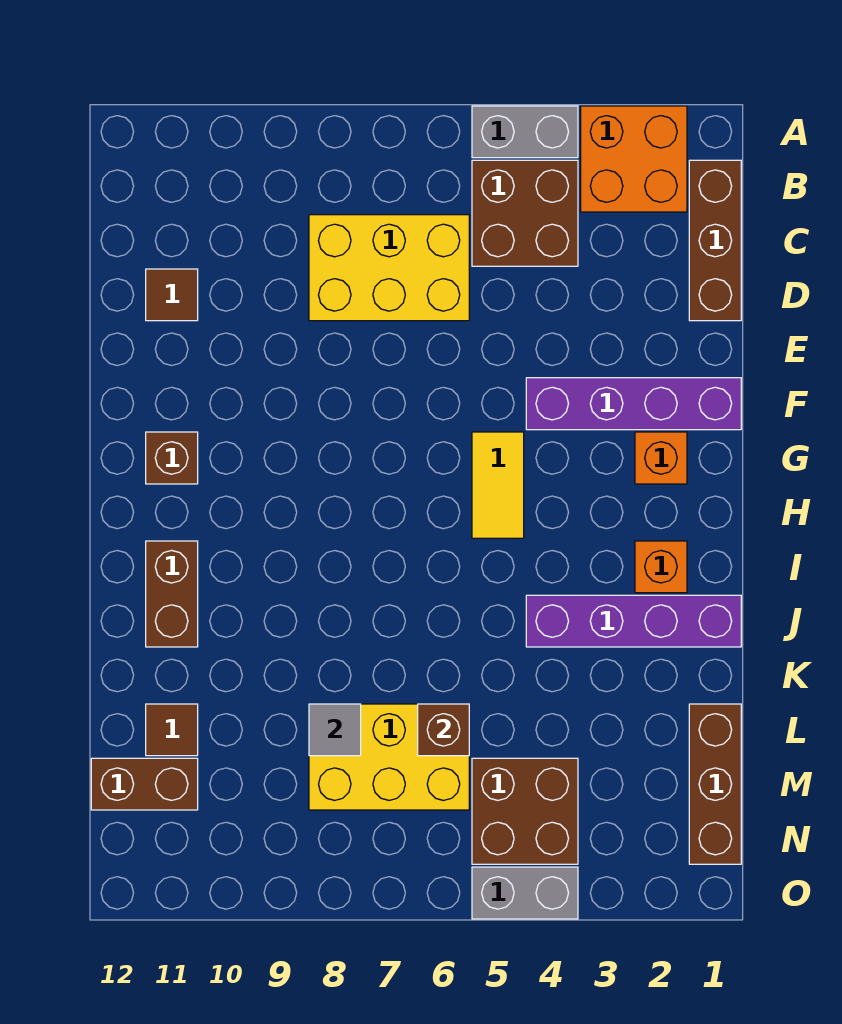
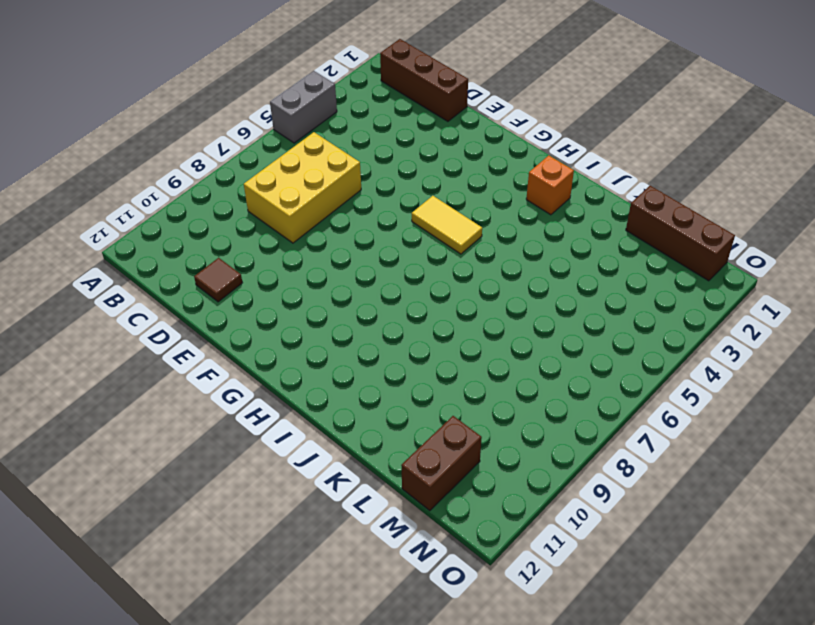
none -> orange 2x2 brick [581,106,687,212]
none -> brown 2x2 brick [472,160,578,266]
none -> purple 1x4 brick [526,378,741,430]

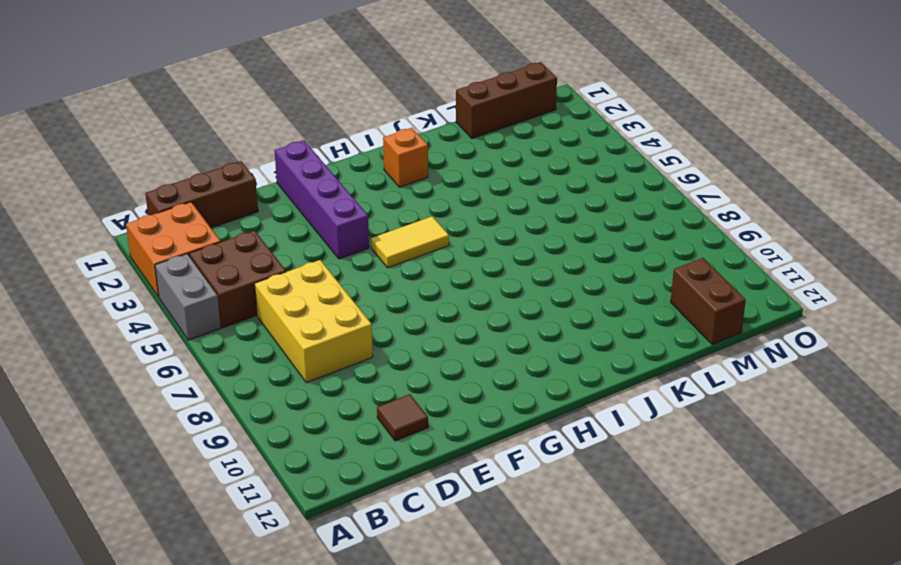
none -> orange 1x1 brick [635,432,687,484]
none -> brown 1x1 brick [146,432,198,484]
none -> brown 1x2 brick [146,541,198,647]

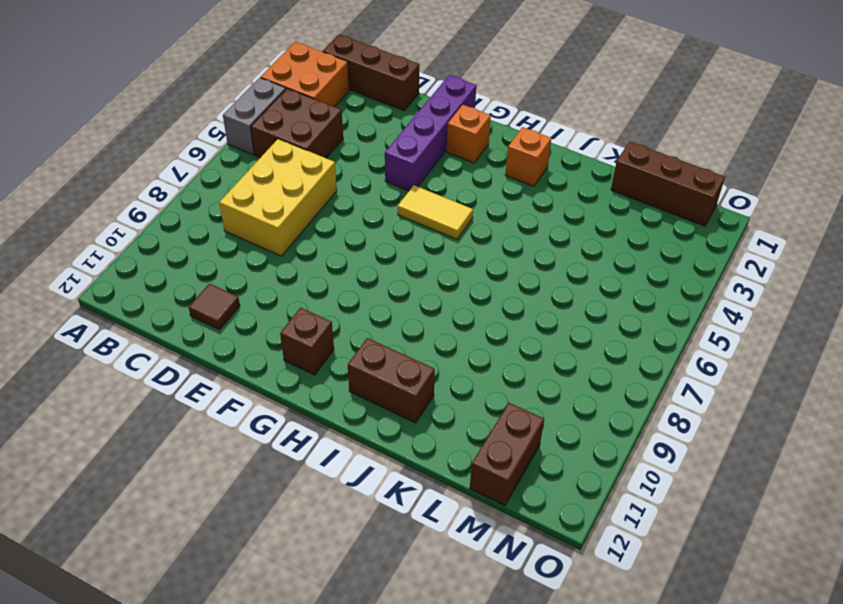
none -> purple 1x4 brick [526,595,741,647]
none -> yellow 2x3 brick [309,704,469,810]
none -> brown 1x1 tile [146,704,198,756]

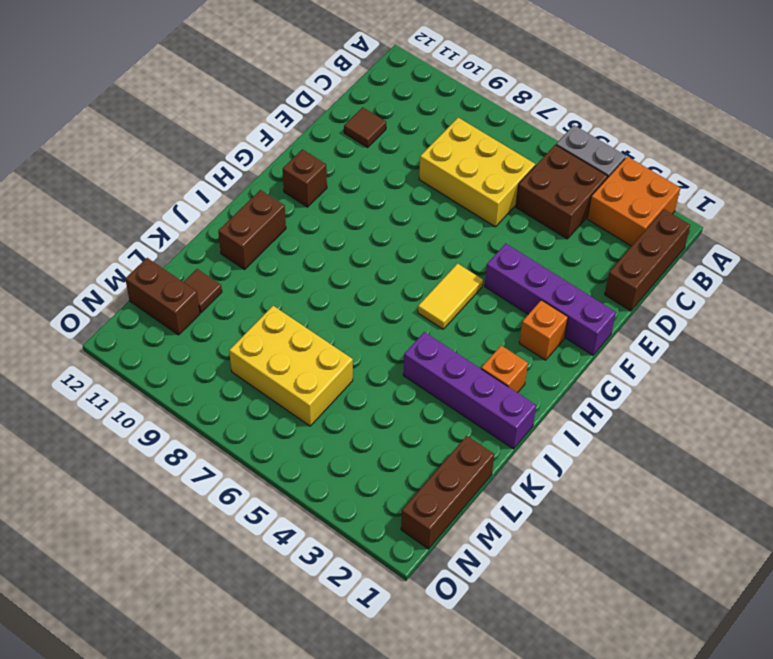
none -> brown 2x2 brick [472,758,578,864]
none -> grey 1x2 brick [472,867,578,919]
none -> brown 1x1 brick [418,704,469,756]

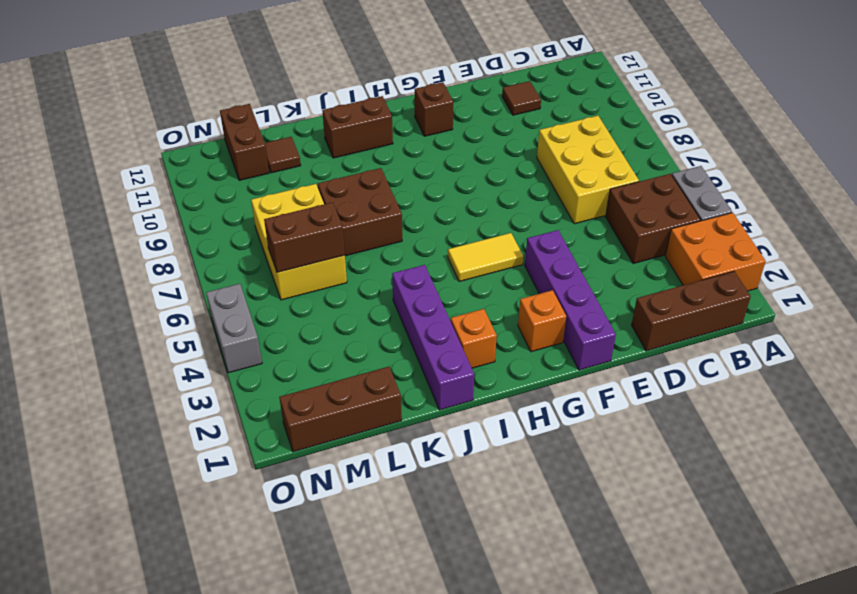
brown 2x2 brick [318,168,402,256] -> brown 2x2 brick moved to [472,758,578,864]
brown 1x2 brick [264,202,345,272] -> brown 1x1 brick [418,704,469,756]
none -> grey 1x1 tile [309,704,361,756]

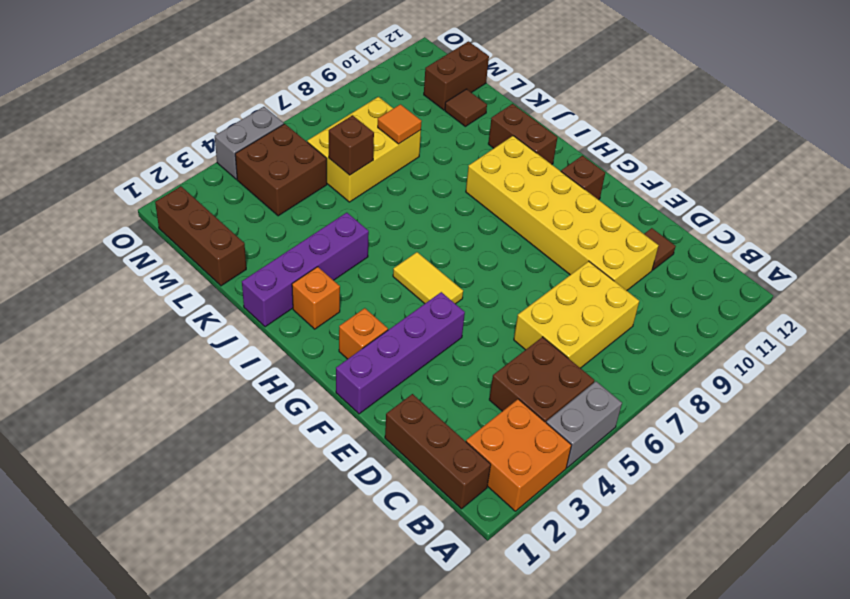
yellow 2x6 brick [466,136,659,291] -> none
orange 1x1 tile [378,104,422,144] -> grey 1x1 tile [309,704,361,756]

